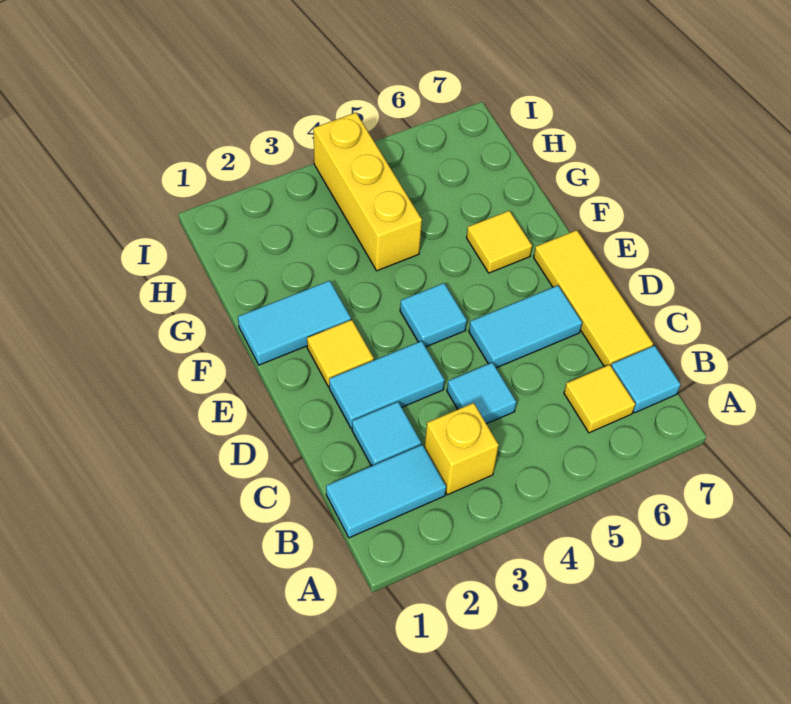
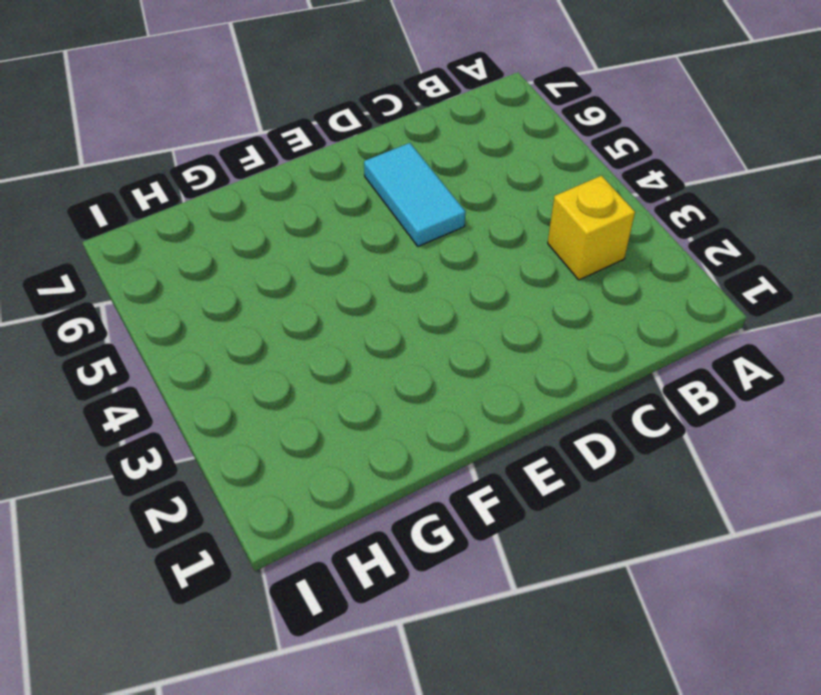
none -> cyan 1x2 tile [326,445,446,538]
none -> yellow 1x1 tile [564,365,635,433]
none -> cyan 1x1 tile [611,346,681,413]

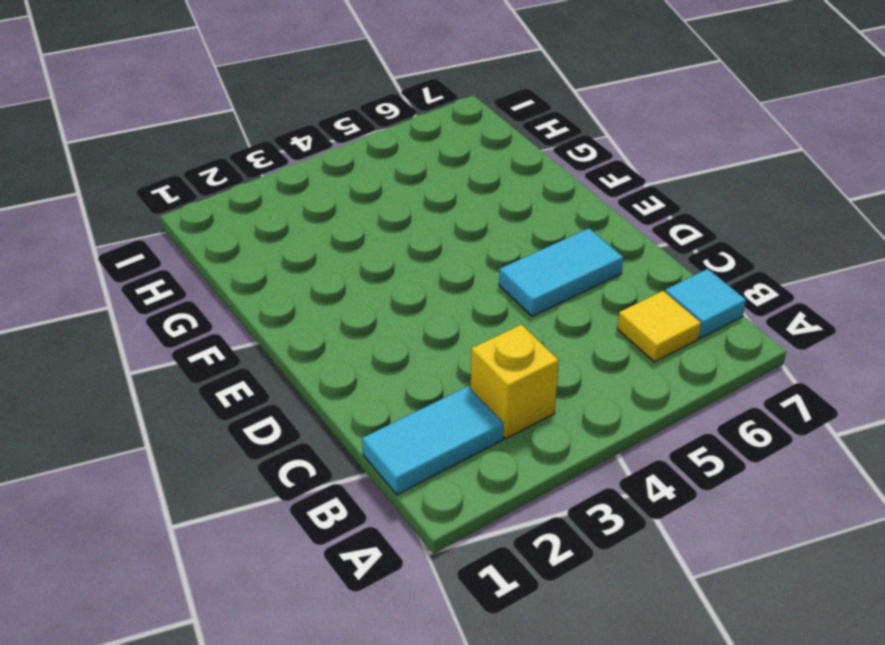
none -> cyan 1x1 tile [352,402,421,466]
none -> cyan 1x1 tile [447,362,516,424]
none -> yellow 1x3 tile [534,230,653,367]

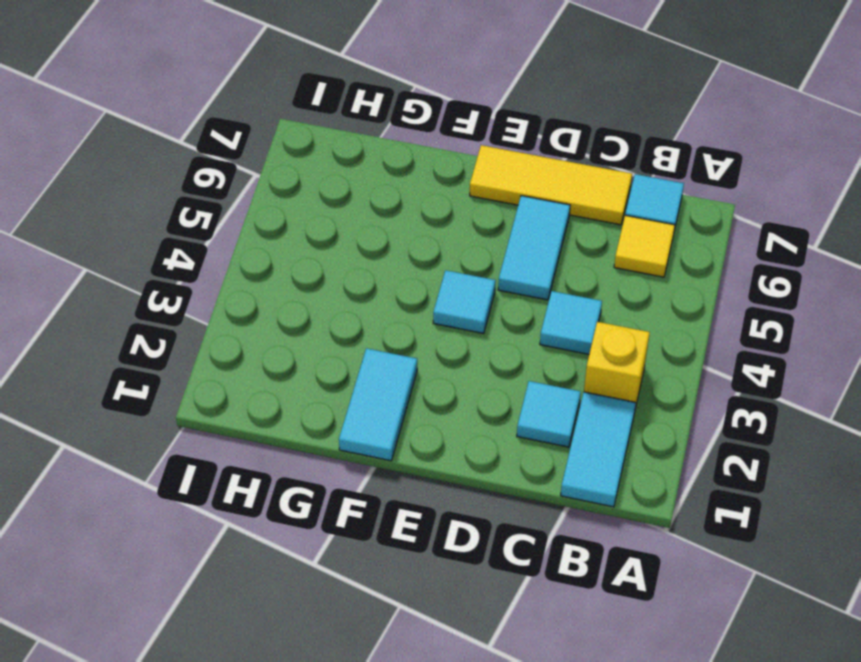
none -> cyan 1x2 tile [329,341,445,428]
none -> yellow 1x1 tile [307,320,374,387]
none -> yellow 1x1 tile [466,211,532,273]

